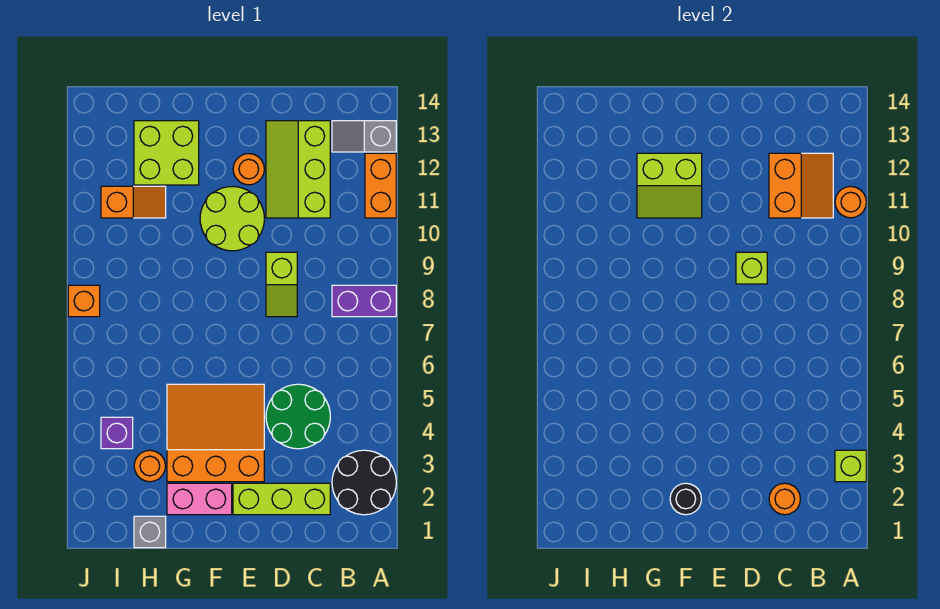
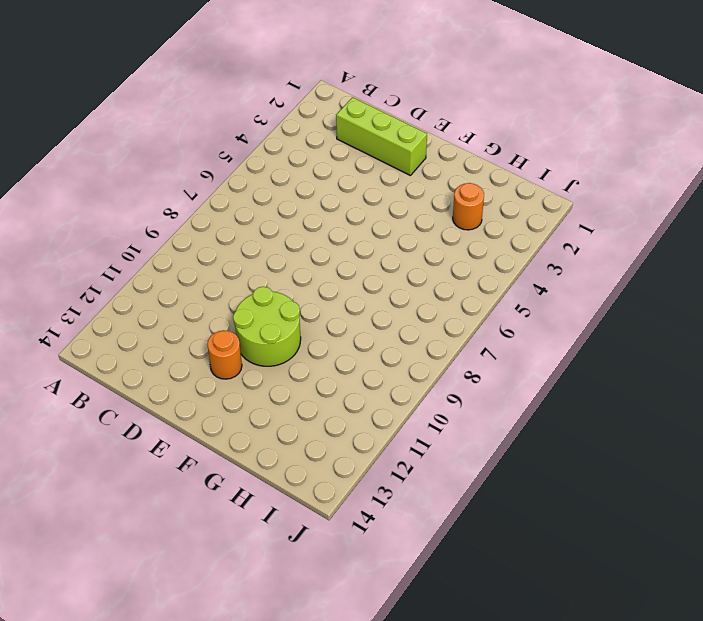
none -> black 2x2 round brick [332,450,396,515]
none -> purple 1x2 brick [332,285,396,317]
none -> orange 1x2 brick [365,153,396,218]

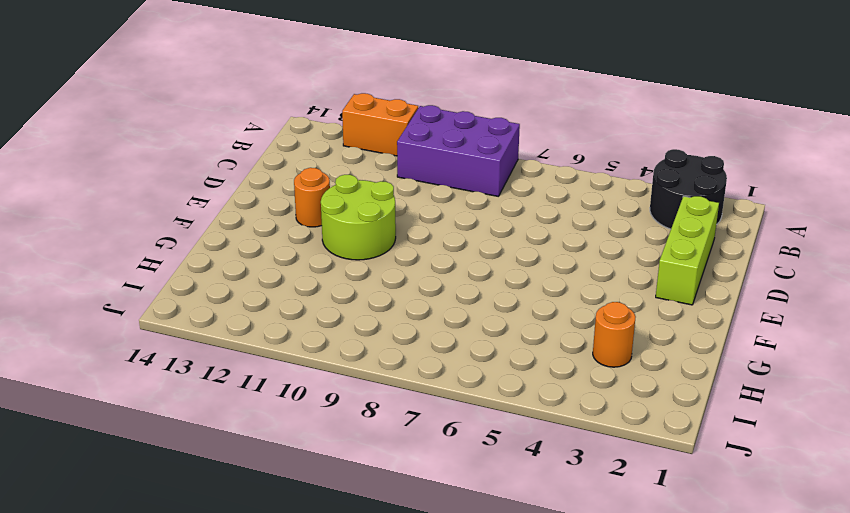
purple 2x3 brick [397,105,520,196] -> purple 1x2 brick [332,285,396,317]
none -> grey 1x2 slope [332,121,396,152]
none -> green 2x2 round brick [266,384,330,449]
none -> lime 2x3 slope [266,121,330,218]

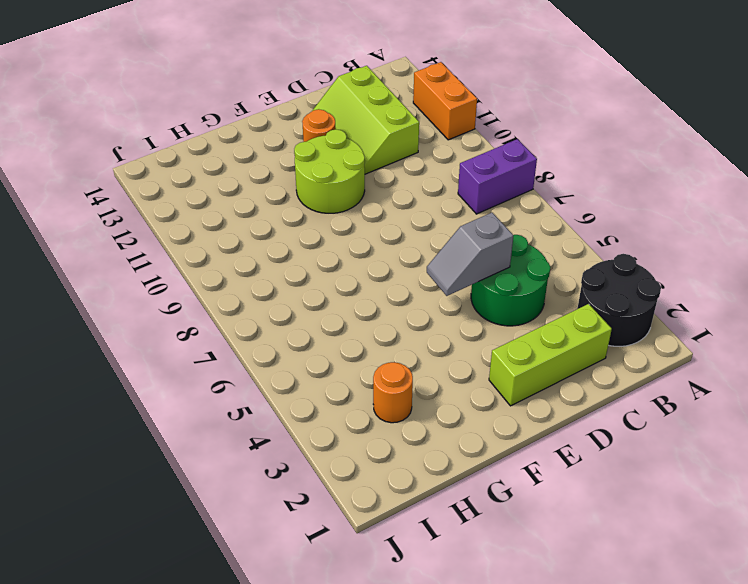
grey 1x2 slope [427,212,513,296] -> grey 1x2 slope moved to [332,121,396,152]
none -> lime 1x2 slope [266,252,297,317]
none -> orange 3x3 slope [167,384,264,482]
none -> pink 1x2 brick [167,483,232,515]

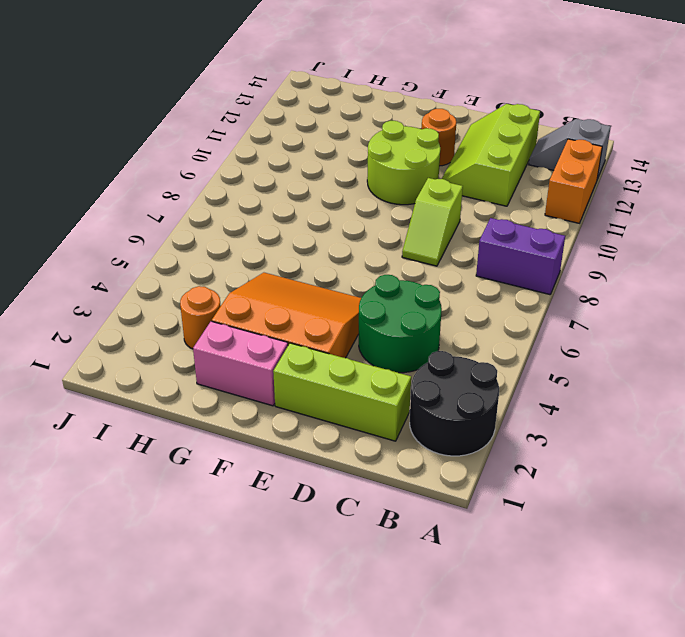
none -> lime 2x2 brick [134,121,199,185]
none -> grey 1x1 brick [134,516,166,548]
none -> orange 1x2 slope [101,186,166,218]

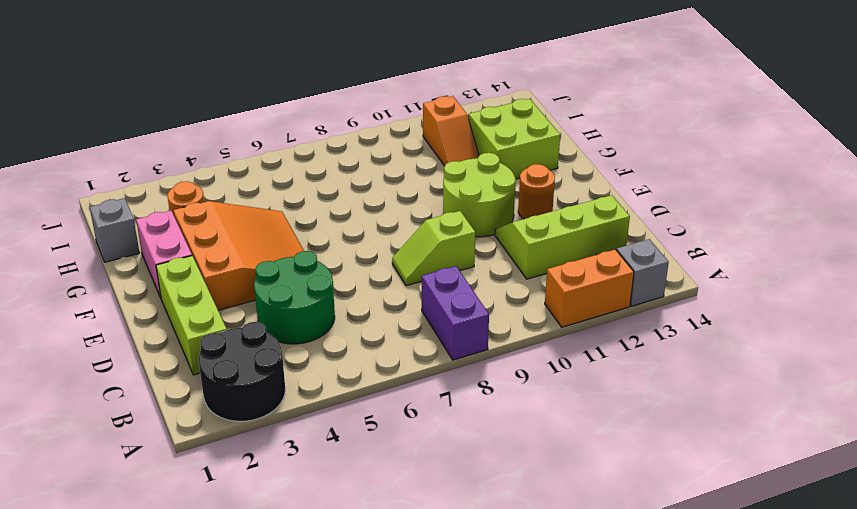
none -> purple 1x1 brick [101,417,133,449]
none -> orange 1x1 brick [68,285,100,317]
none -> lime 1x1 brick [835,450,866,482]

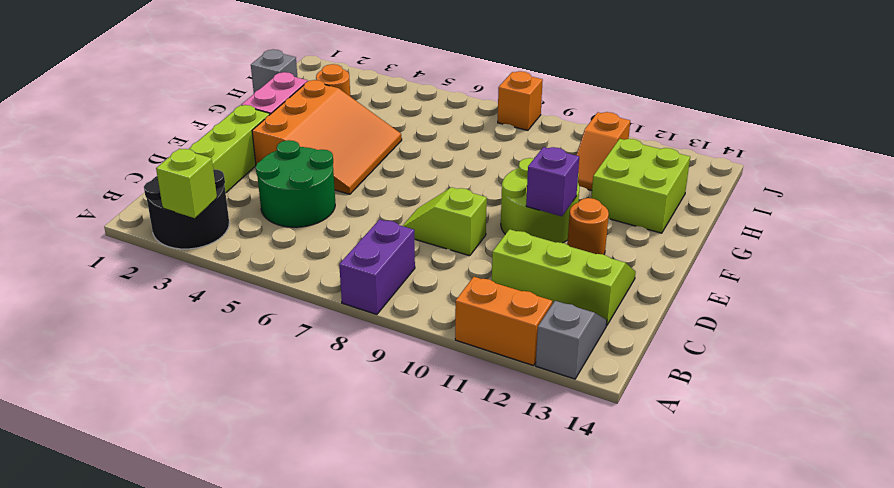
purple 1x1 brick [526,147,579,216] -> purple 1x1 brick moved to [101,417,133,449]
none -> orange 1x1 round brick [835,187,866,218]
none -> orange 2x2 slope [769,153,833,218]
none -> orange 1x1 round brick [769,483,800,515]

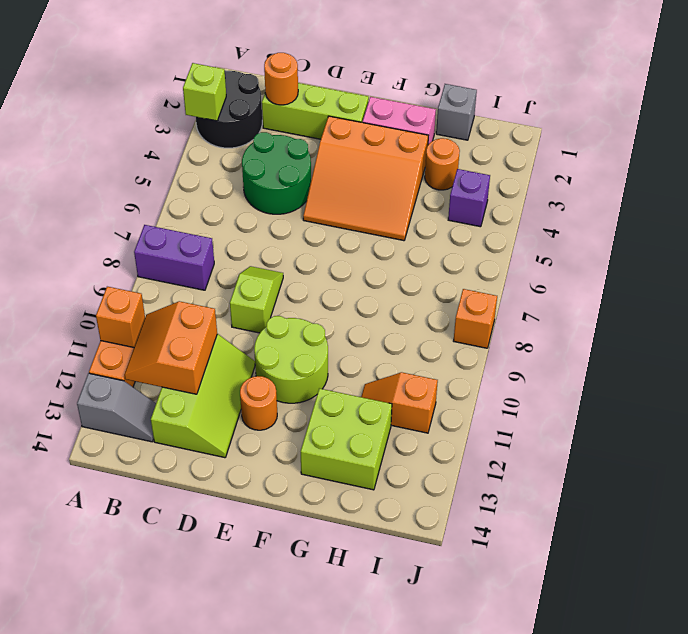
orange 1x1 brick [96,287,145,347] -> orange 1x1 round brick [835,187,866,218]
none -> lime 1x1 brick [736,252,767,284]
none -> black 1x1 round brick [670,483,701,515]
none -> lime 2x2 slope [637,153,702,218]

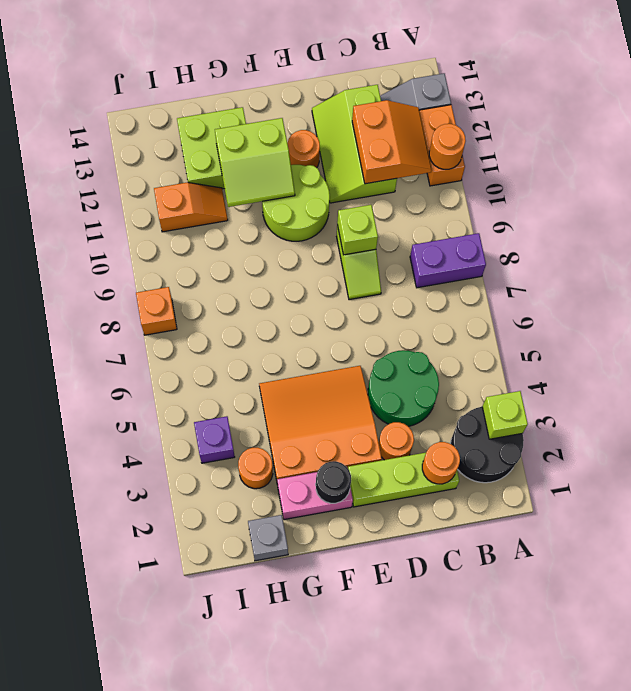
orange 1x1 round brick [379,422,414,460] -> none

